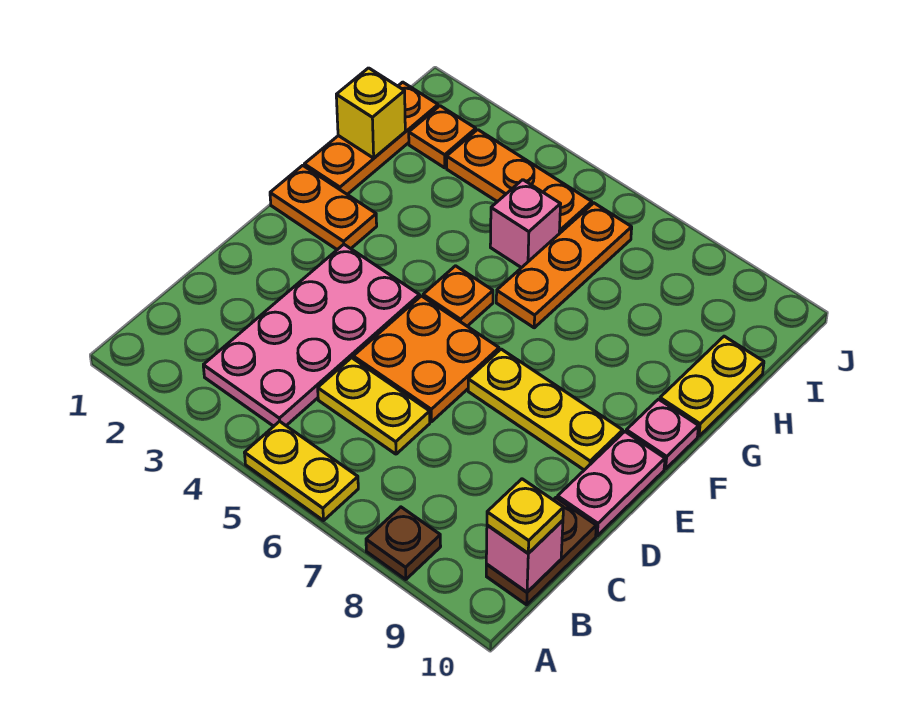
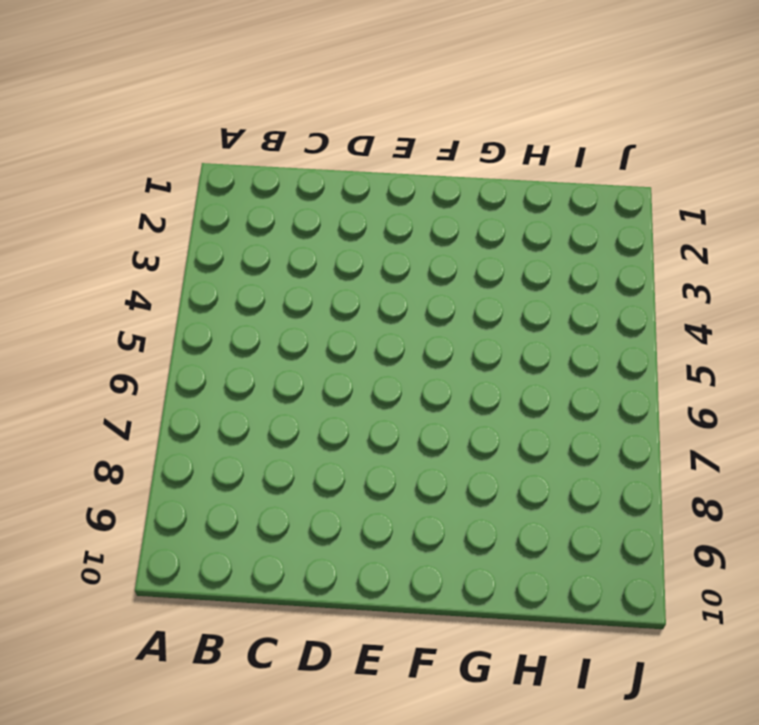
none -> yellow 1x2 plate [245,421,358,521]
none -> brown 1x1 plate [366,507,441,580]
none -> pink 2x4 plate [203,244,420,426]

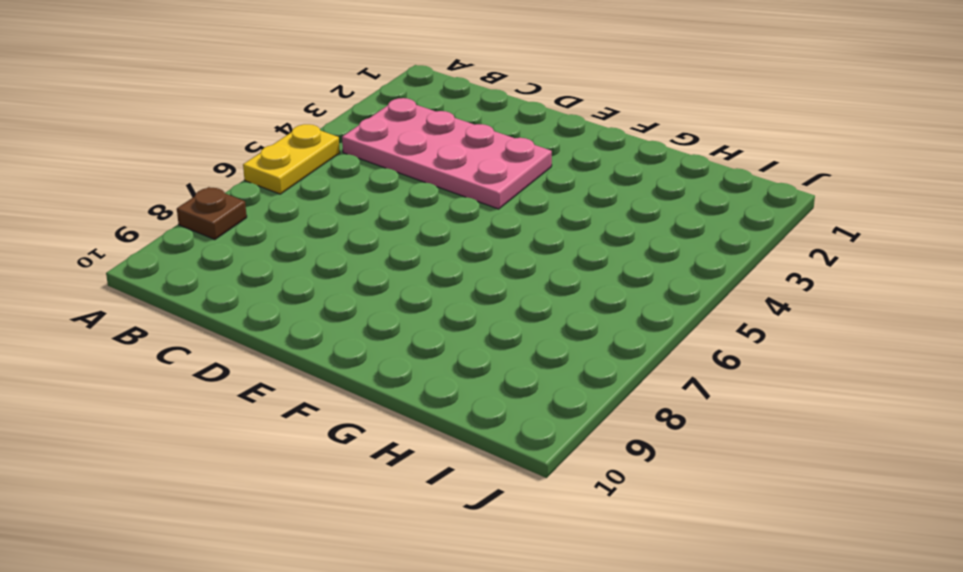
none -> brown 1x2 plate [486,498,596,605]
none -> yellow 1x2 plate [318,358,430,454]
none -> orange 2x2 plate [353,296,499,422]

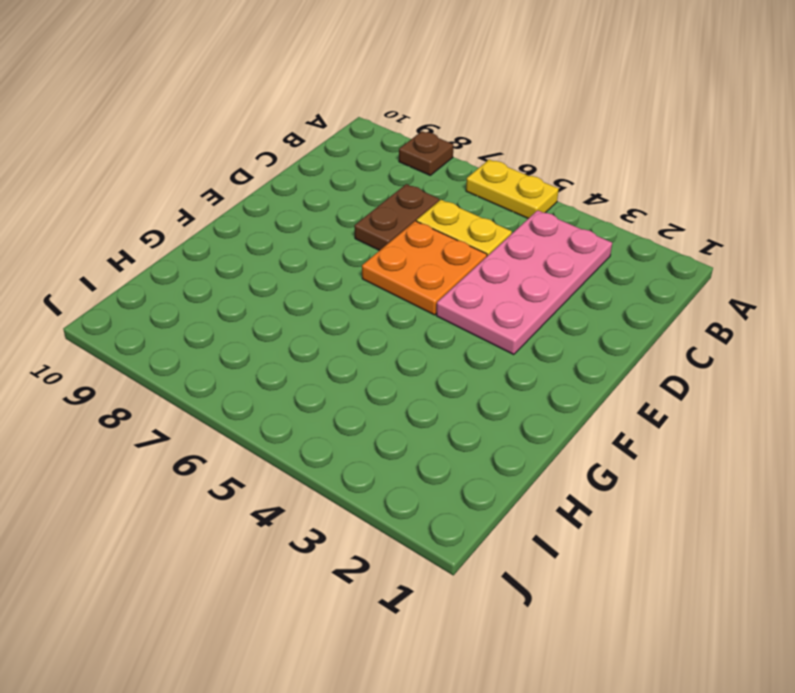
brown 1x2 plate [354,184,439,251] -> brown 1x2 plate moved to [486,498,596,605]
none -> pink 1x2 plate [557,432,665,536]
none -> yellow 1x3 plate [468,349,623,470]
none -> orange 1x2 plate [270,165,377,250]

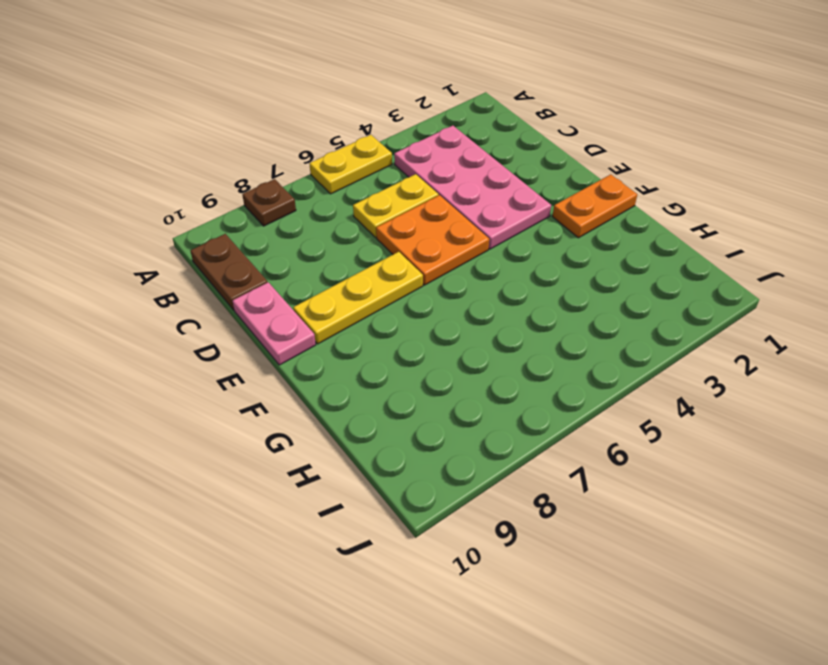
none -> orange 1x1 plate [423,266,493,326]
none -> pink 1x1 plate [626,399,699,469]
none -> orange 1x3 plate [304,82,438,194]

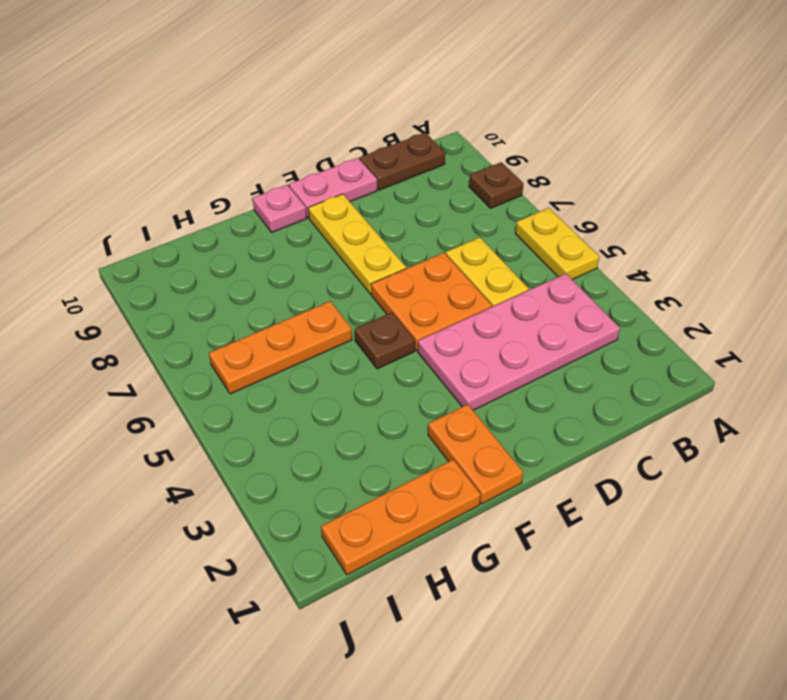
brown 1x1 plate [355,312,415,369] -> orange 1x1 plate [423,266,493,326]
none -> yellow 1x2 plate [660,336,764,436]
none -> pink 1x1 brick [490,180,561,268]
none -> orange 1x1 plate [409,106,476,168]

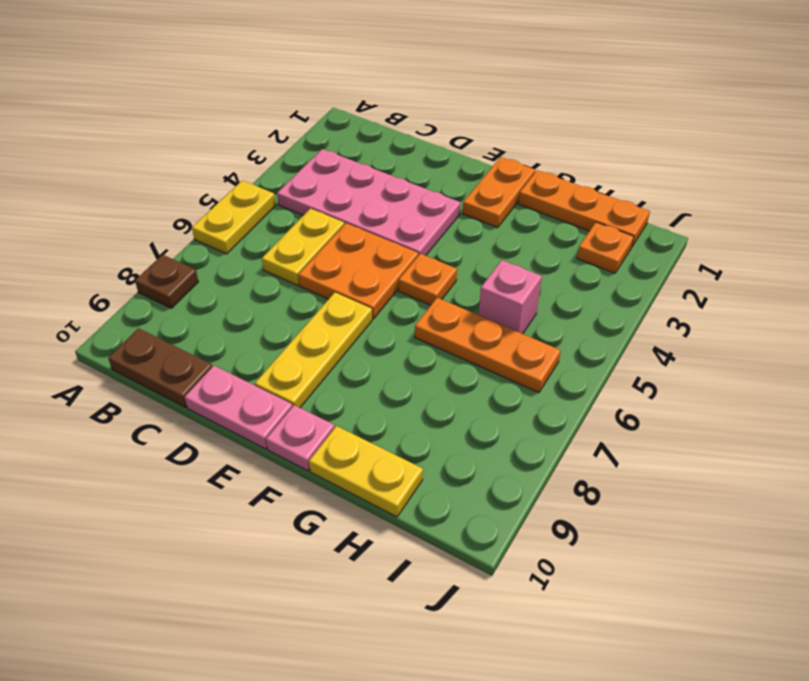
none -> orange 1x3 plate [447,130,592,234]
none -> pink 1x1 brick [486,521,563,592]
none -> yellow 1x1 brick [336,68,405,158]

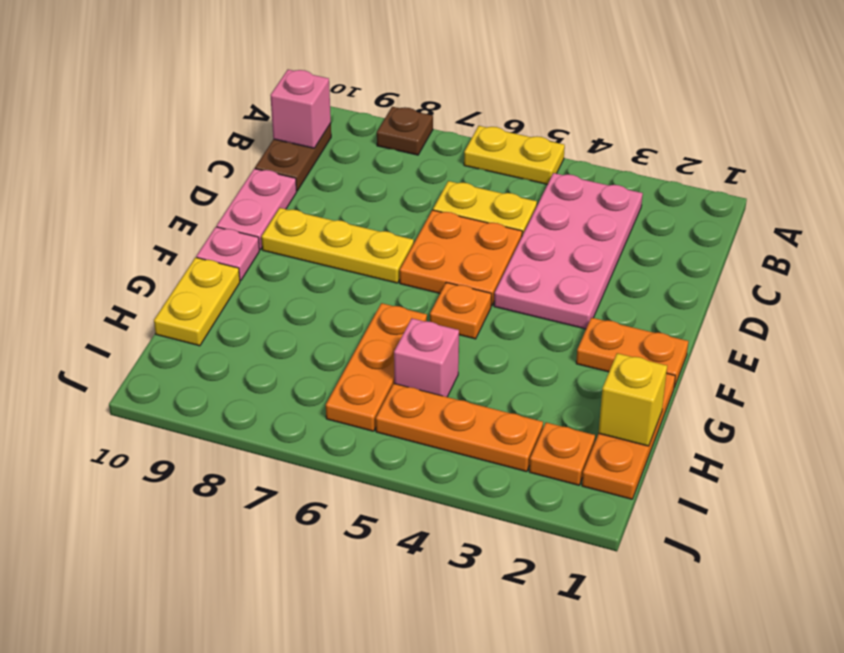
none -> yellow 1x1 plate [487,479,564,553]

